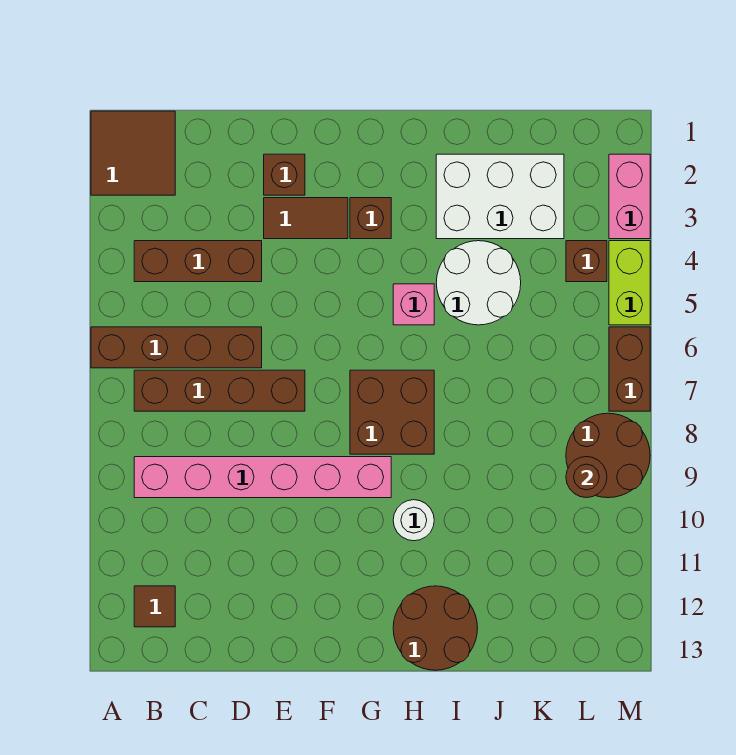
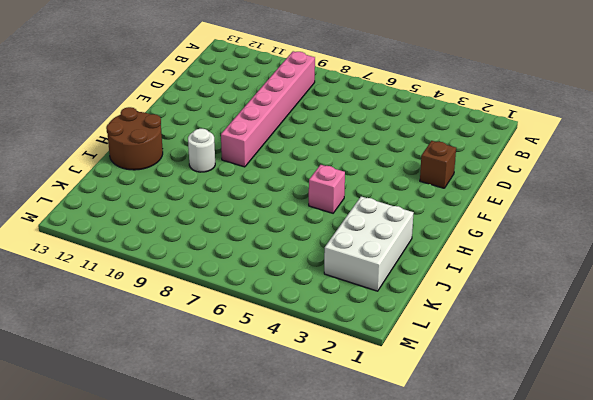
none -> brown 2x2 tile [91,111,175,195]
none -> brown 1x4 brick [91,327,262,368]
none -> brown 1x3 brick [134,241,262,282]

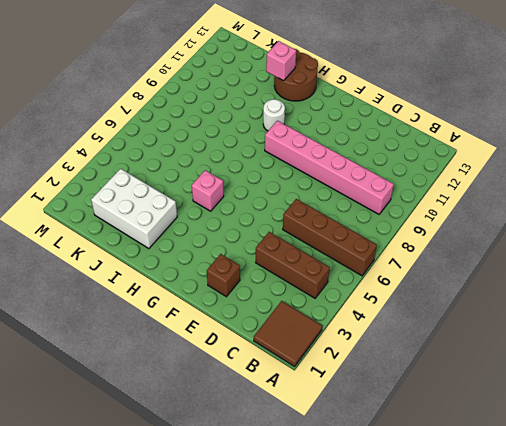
pink 1x1 brick [266,41,296,81] -> none
none -> brown 1x4 brick [134,370,305,411]
none -> brown 1x1 tile [134,586,175,627]
none -> brown 1x2 tile [264,198,348,239]

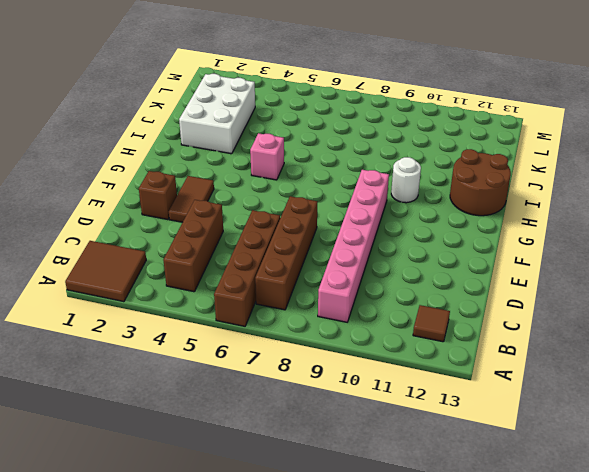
none -> brown 1x1 brick [350,198,391,239]
none -> brown 2x2 brick [350,370,434,454]
none -> white 2x2 round brick [436,241,521,325]

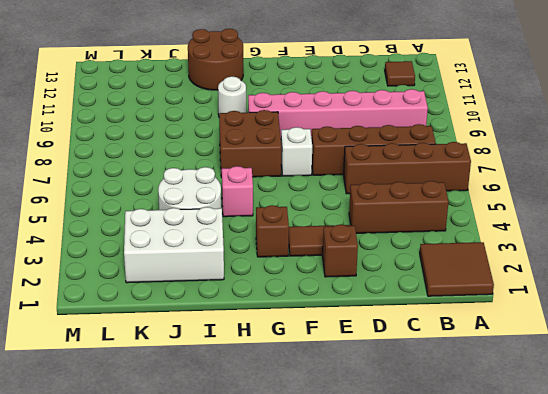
white 1x1 brick [281,127,312,176] -> none
none -> brown 1x1 brick [566,241,607,282]
none -> brown 2x2 round brick [566,413,650,498]
none -> pink 1x2 brick [609,154,650,239]

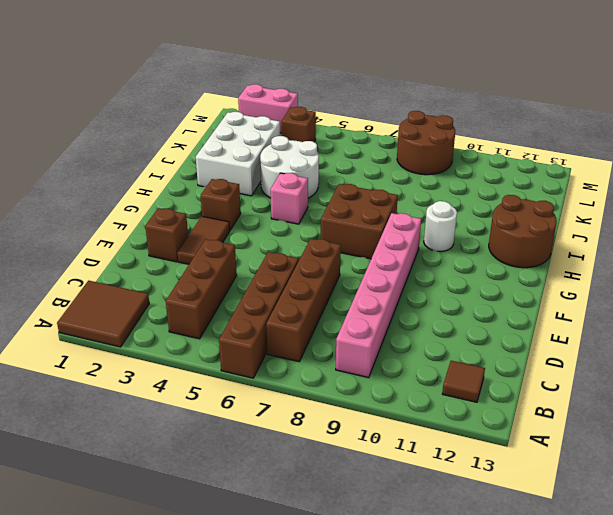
none -> lime 1x2 brick [609,241,650,325]
none -> brown 1x2 brick [609,327,650,411]
none -> brown 1x1 round brick [566,457,607,498]

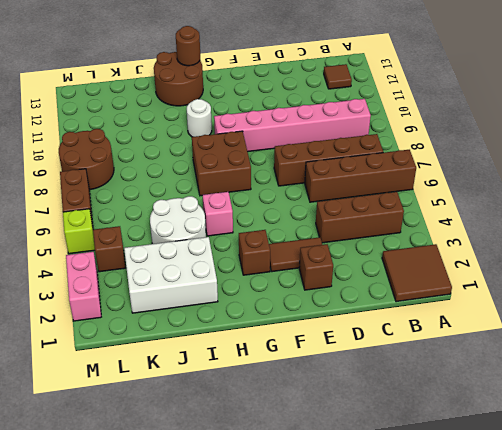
brown 1x1 round brick [176,26,200,66] -> brown 1x1 round brick moved to [566,457,607,498]
lime 1x1 brick [63,209,95,254] -> lime 1x2 brick [609,241,650,325]

